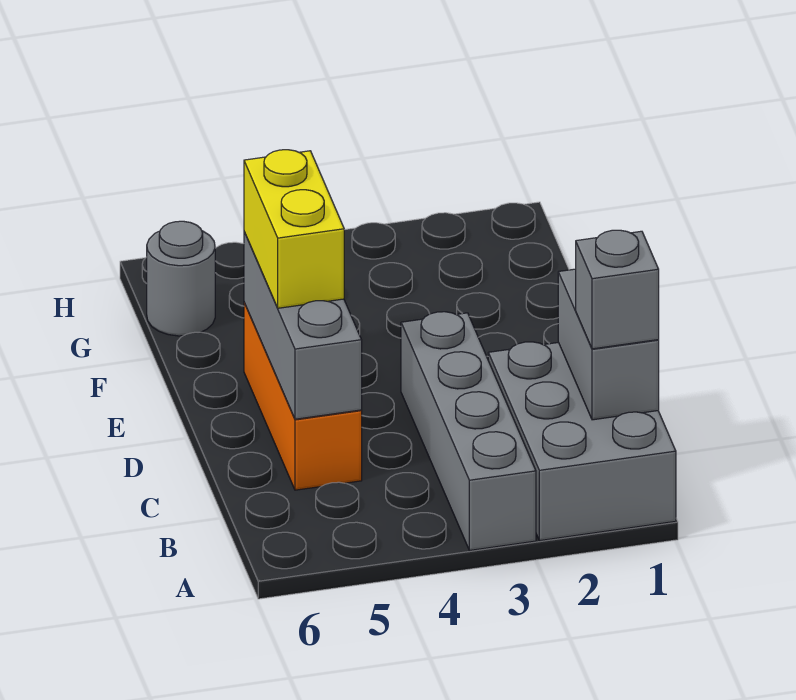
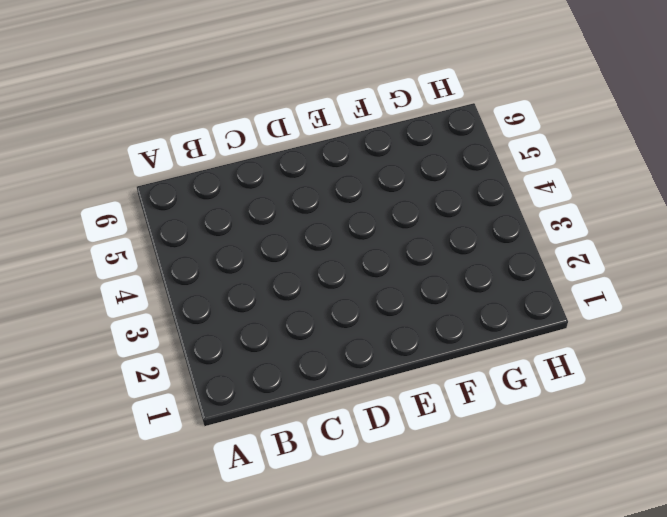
none -> grey 2x3 brick [488,342,676,541]
none -> grey 1x4 brick [401,312,536,550]

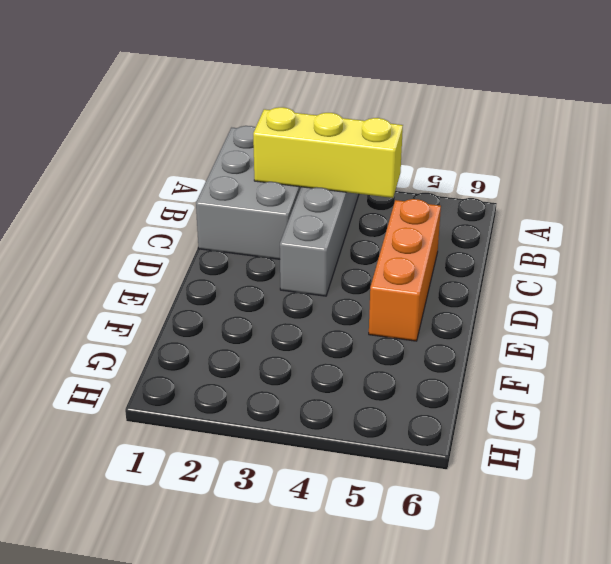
yellow 1x3 brick [253,107,403,198] -> none
none -> grey 1x1 round brick [147,221,215,336]
none -> grey 1x2 brick [558,269,659,420]

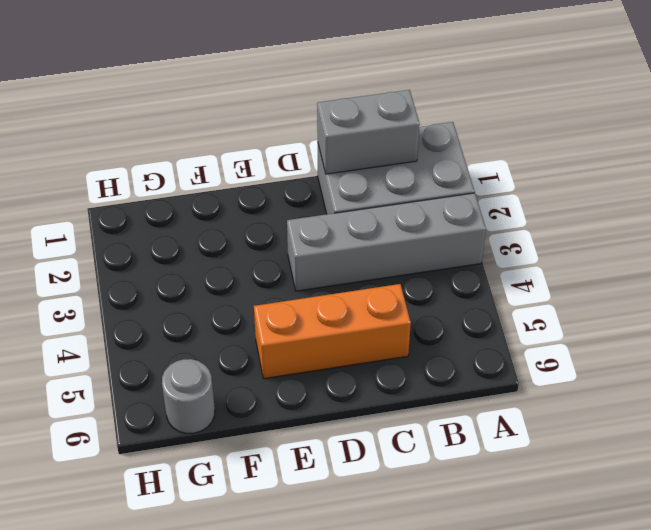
none -> grey 1x3 brick [244,232,362,419]
none -> grey 1x1 brick [576,230,659,349]

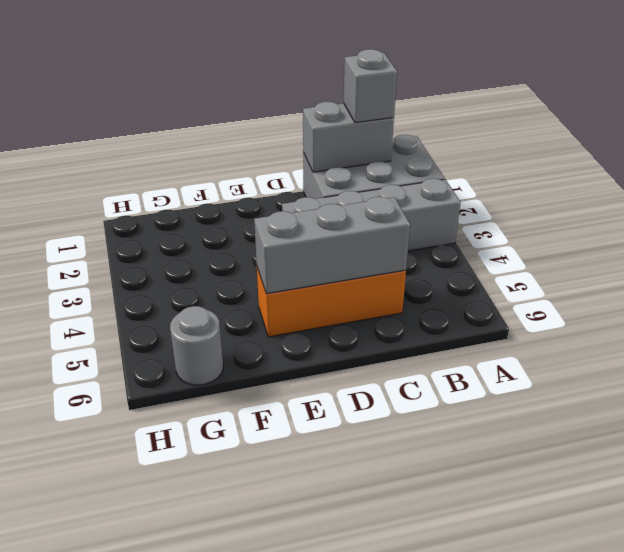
none -> yellow 1x2 brick [244,150,344,308]

